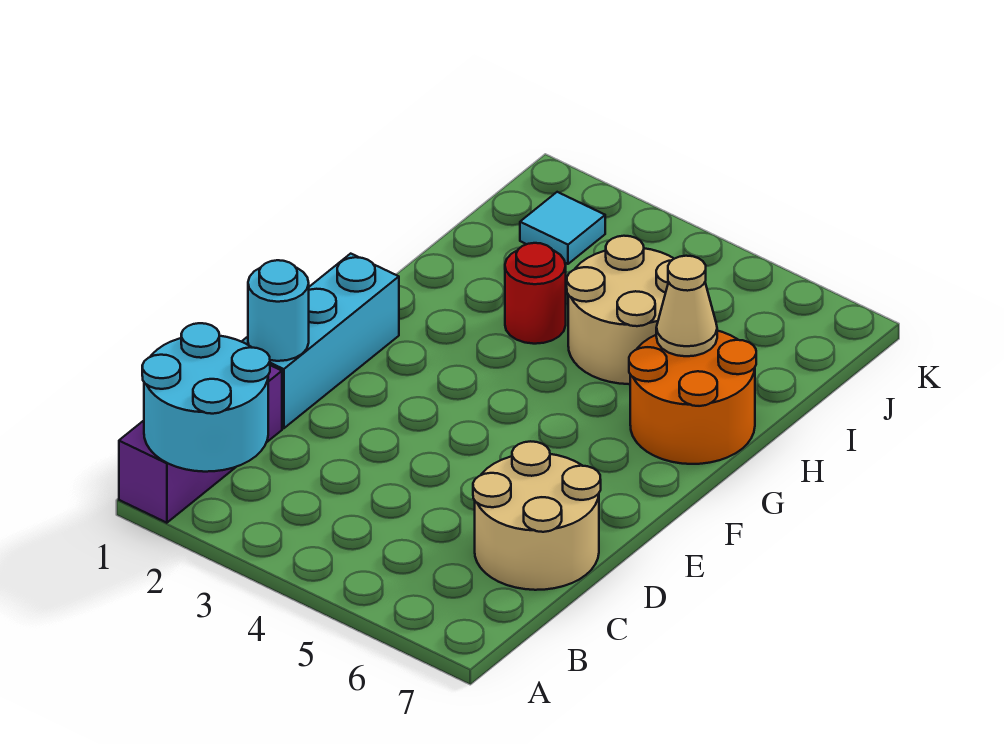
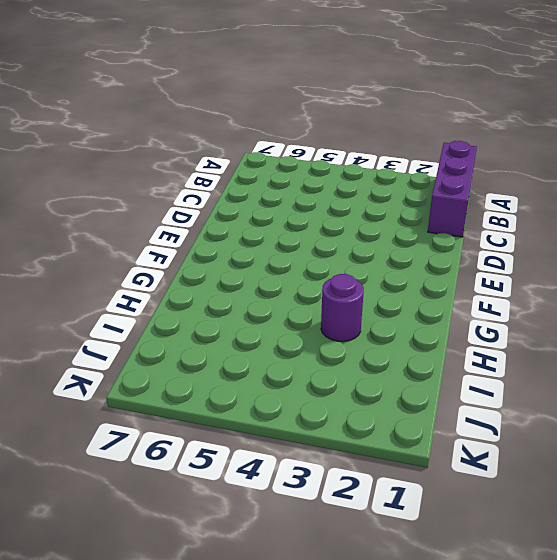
purple 1x1 round brick [321,274,364,342] -> red 1x1 round brick [505,243,566,344]
none -> tan 2x2 round brick [473,441,601,590]
none -> cyan 1x3 brick [242,254,399,428]

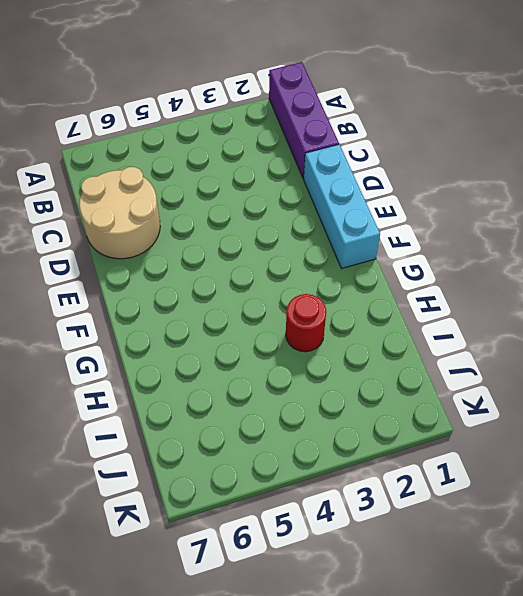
none -> orange 2x2 round brick [629,331,756,464]
none -> tan 2x2 round brick [567,236,674,384]

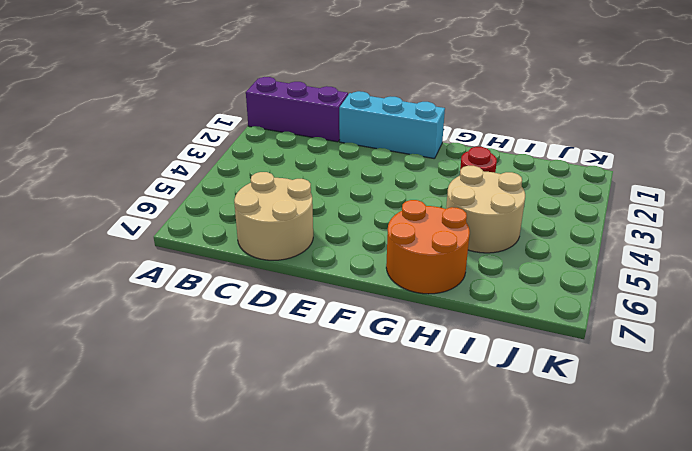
none -> cyan 1x1 tile [520,192,605,264]
none -> cyan 2x2 round brick [142,323,270,472]

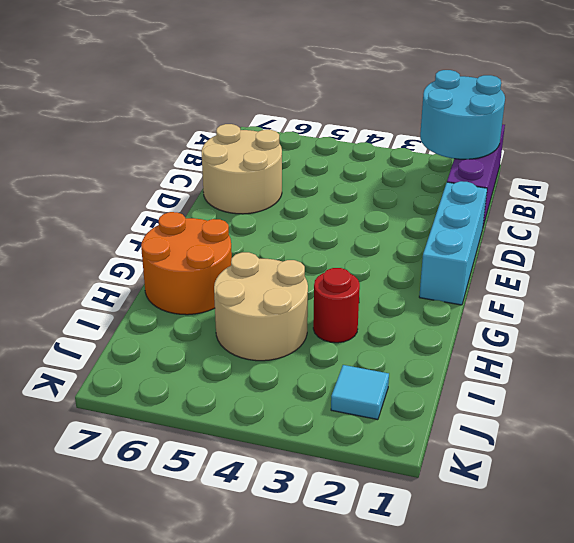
none -> cyan 1x1 round brick [248,260,309,361]
none -> tan 1x1 cone [656,256,717,356]

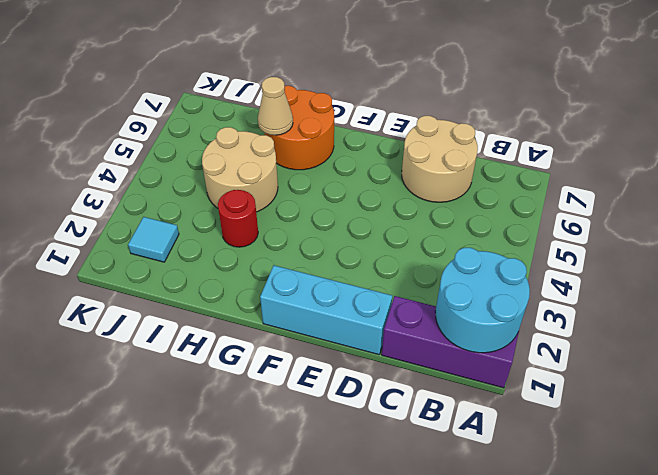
none -> cyan 1x1 round brick [248,260,309,361]

